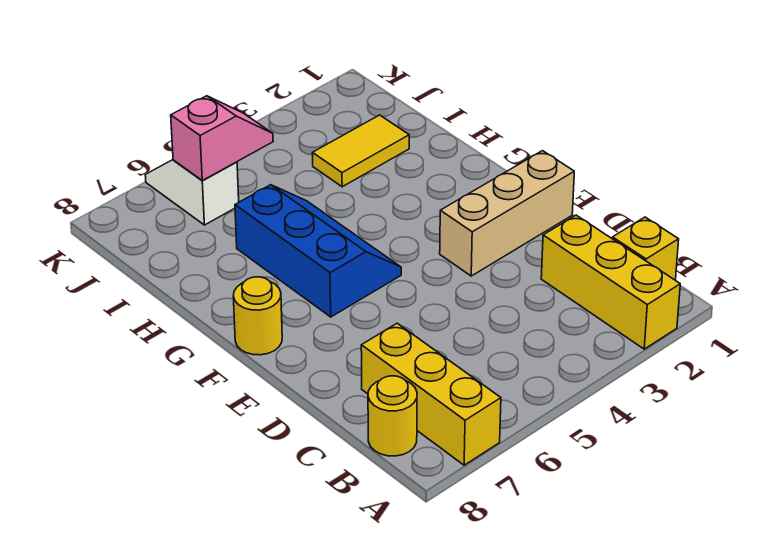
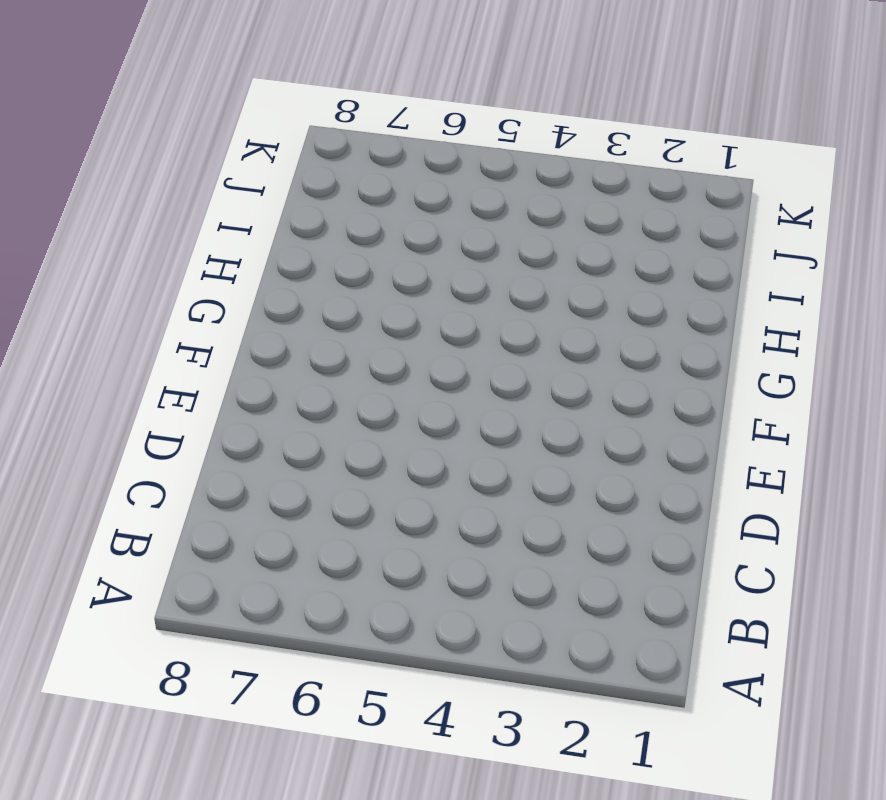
none -> yellow 1x3 brick [541,215,680,349]
none -> yellow 1x3 brick [361,323,501,465]

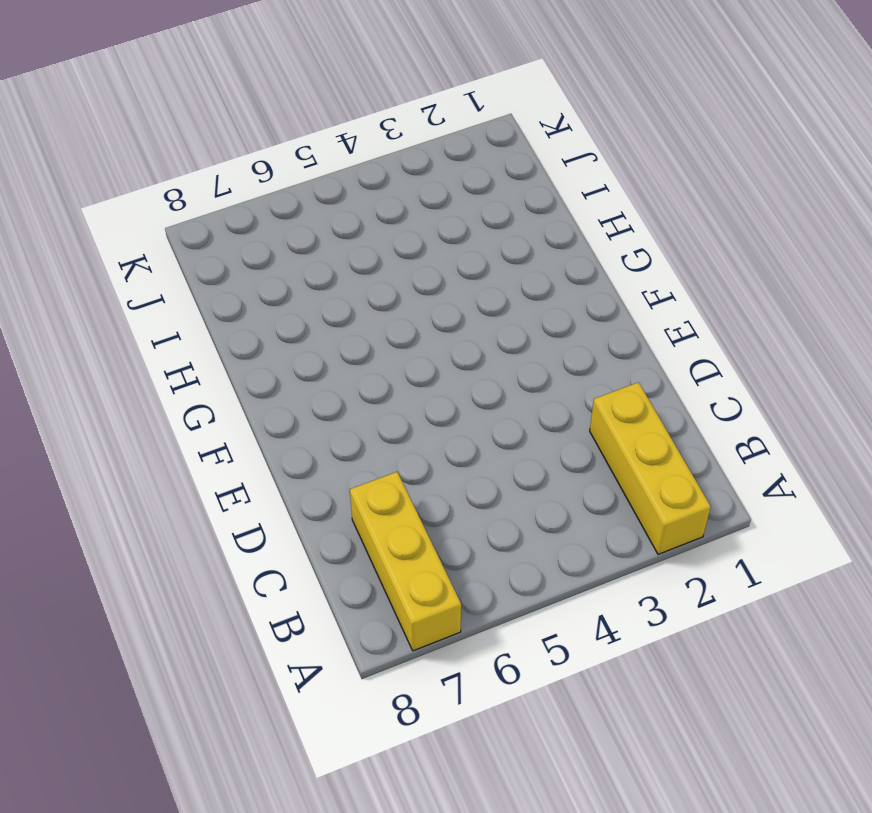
none -> yellow 1x1 brick [612,217,679,280]
none -> yellow 1x1 round brick [368,376,417,456]

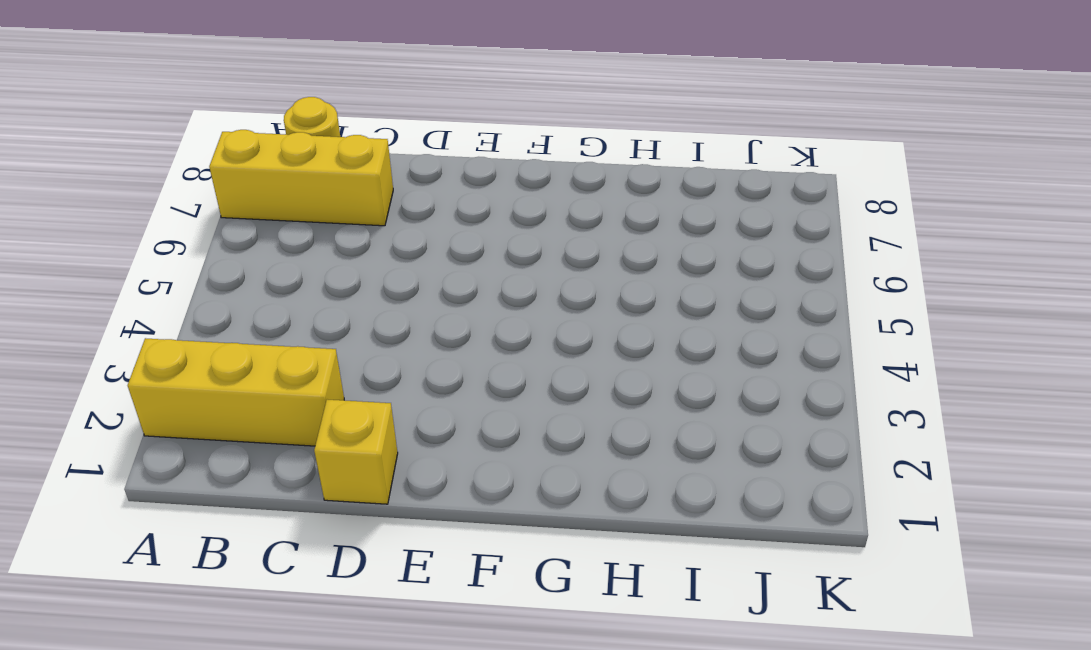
yellow 1x1 brick [314,399,398,504] -> yellow 1x1 brick moved to [612,217,679,280]
none -> tan 1x3 brick [440,151,574,276]
none -> blue 2x3 slope [235,185,401,317]

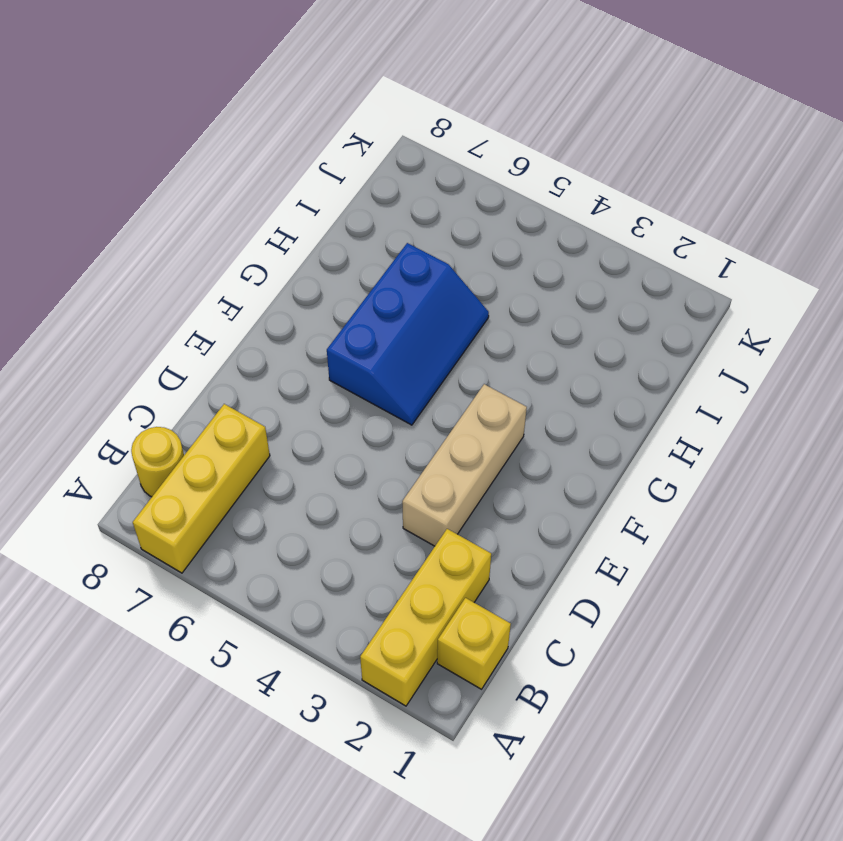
tan 1x3 brick [402,384,527,546] -> tan 1x3 brick turned to [440,151,574,276]
none -> yellow 1x1 round brick [233,277,282,355]
none -> yellow 1x2 tile [312,115,409,187]

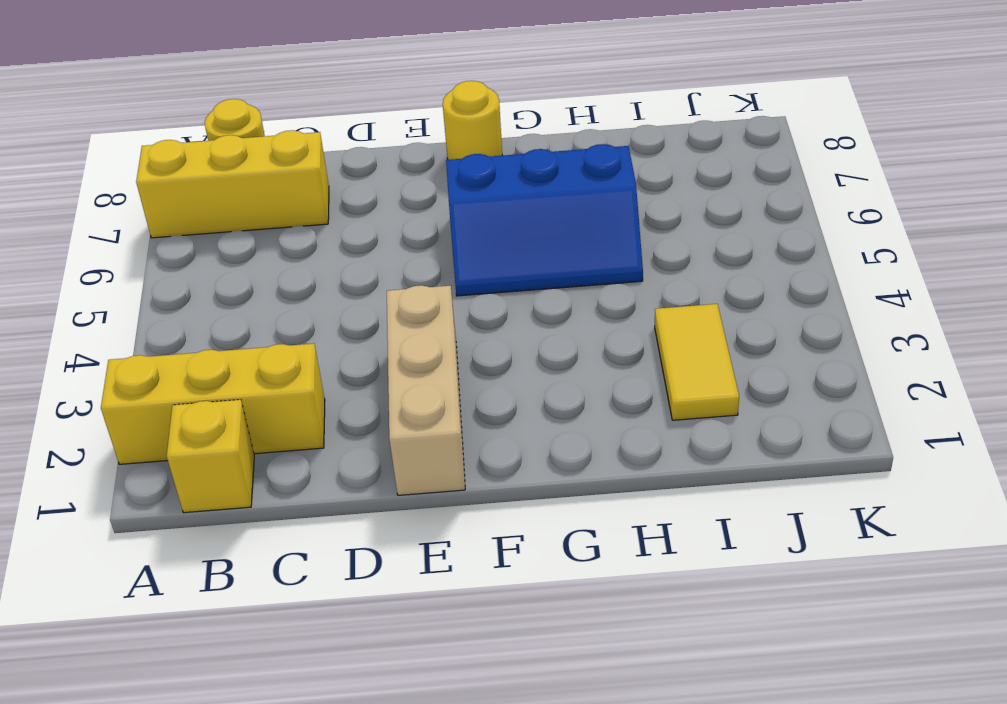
none -> white 1x2 slope [145,160,239,225]
none -> pink 1x2 slope [171,96,273,180]

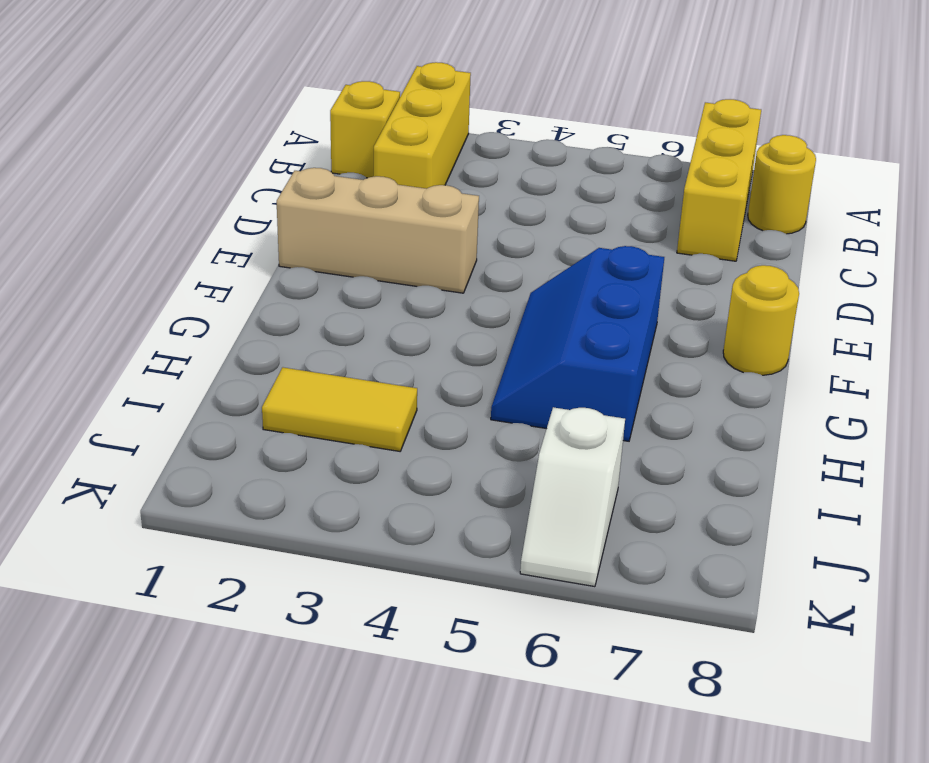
none -> pink 1x2 slope [171,96,273,180]

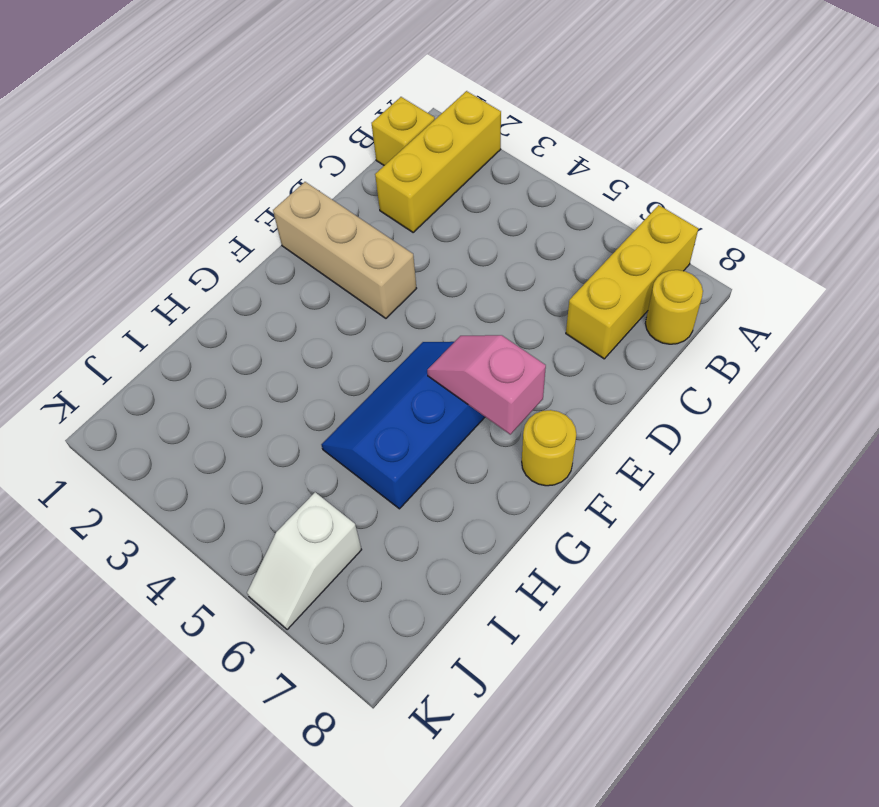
pink 1x2 slope [427,335,546,434] -> pink 1x2 slope moved to [171,96,273,180]
none -> yellow 1x2 tile [312,115,409,187]

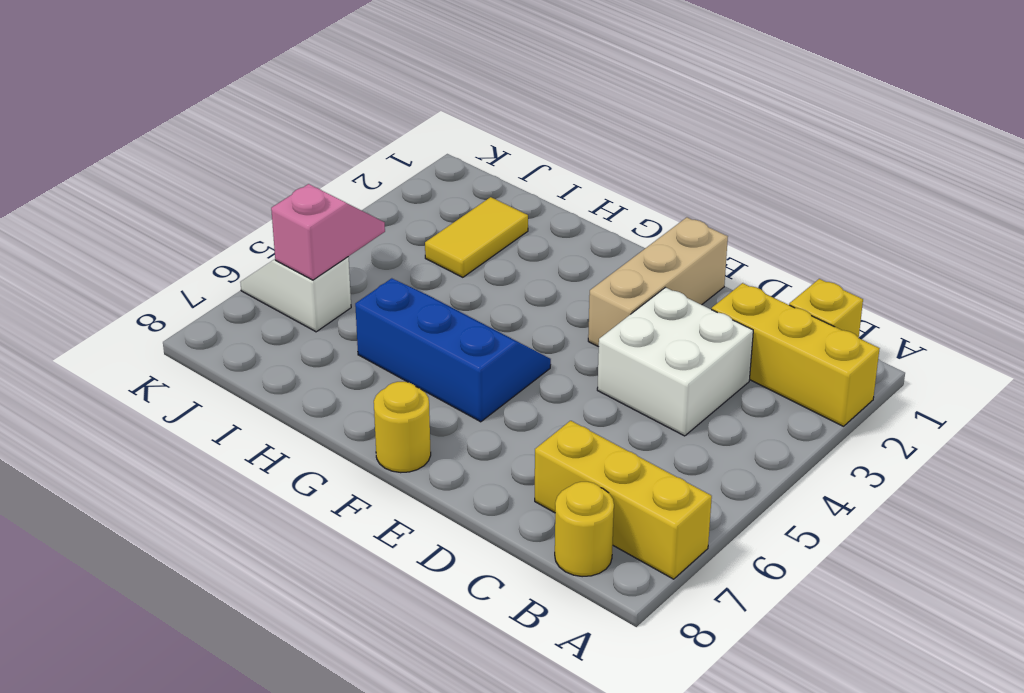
white 2x2 brick [597,287,753,436] -> none

